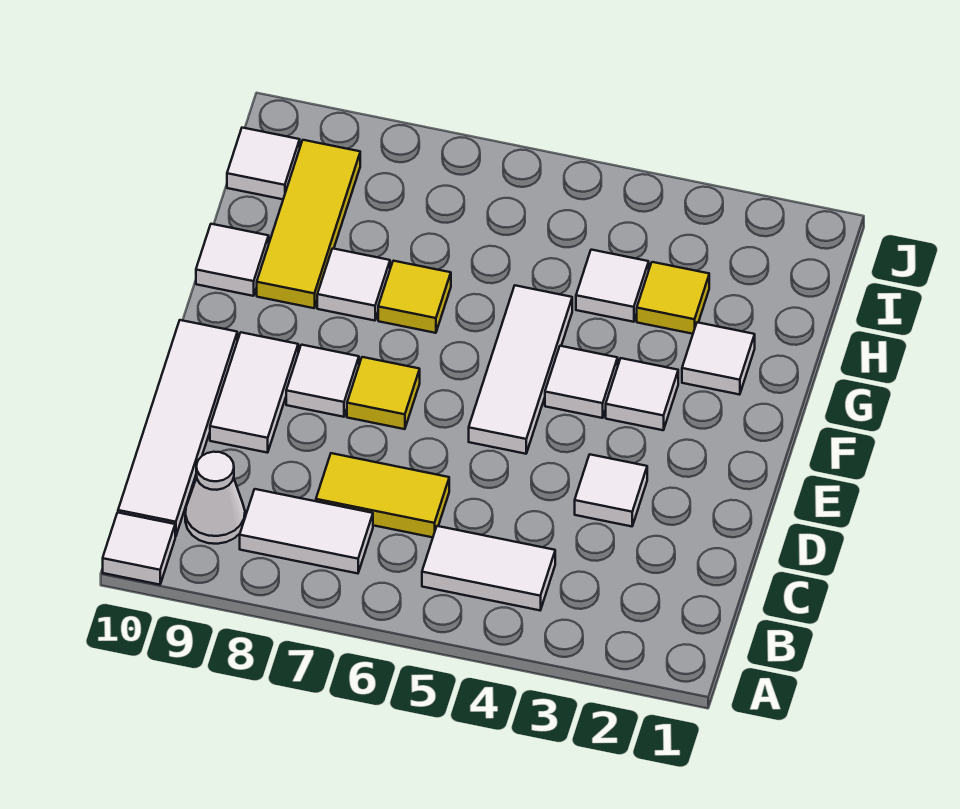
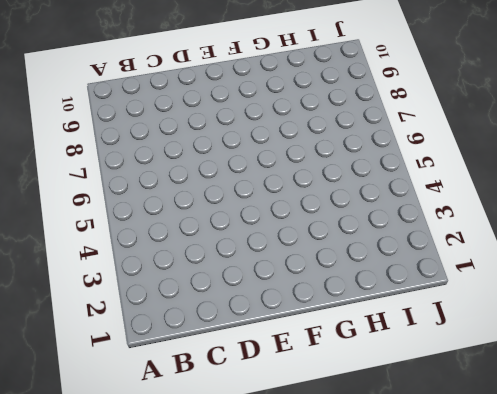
none -> white 1x1 tile [103,513,175,585]
none -> white 1x2 tile [422,526,555,610]
none -> white 1x2 tile [240,489,373,573]

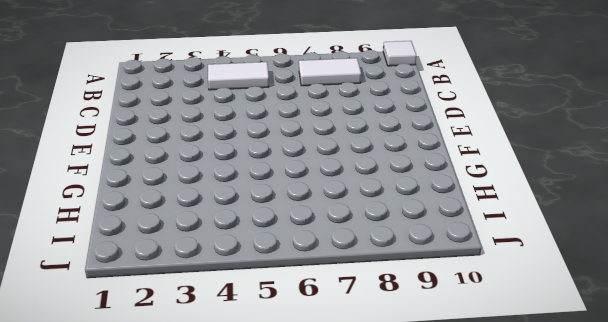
none -> white 1x1 cone [185,452,245,544]
none -> white 1x4 tile [118,320,237,537]
none -> yellow 1x2 tile [316,453,449,537]

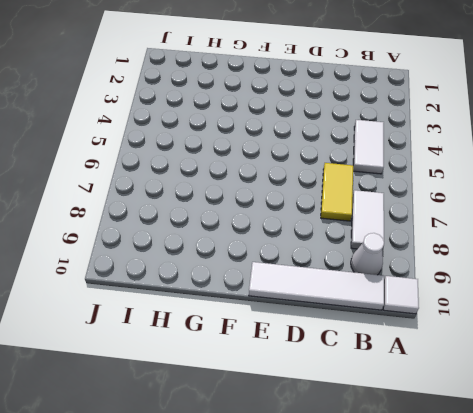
none -> white 1x1 tile [575,455,647,526]
none -> white 1x2 tile [210,332,298,453]
none -> white 1x3 tile [469,285,572,454]

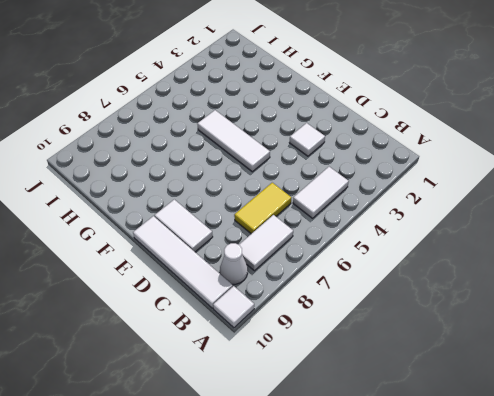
none -> yellow 1x1 tile [347,357,420,429]
none -> white 1x1 tile [286,345,359,417]
none -> white 1x1 tile [606,358,678,430]

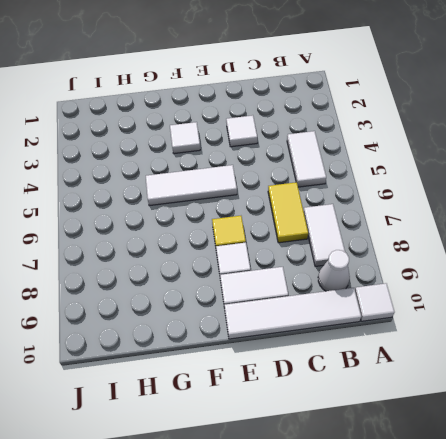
none -> white 1x1 tile [545,346,618,418]
none -> white 1x1 tile [682,322,755,395]
none -> yellow 1x1 tile [378,261,451,333]

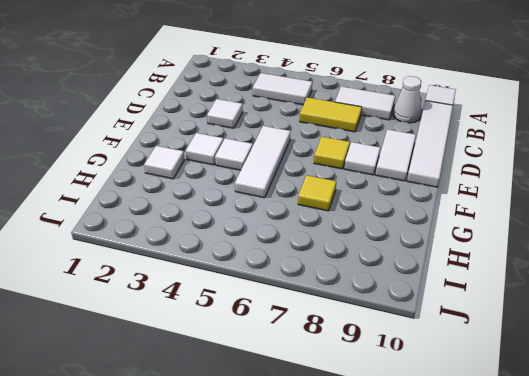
none -> white 1x1 tile [317,248,390,321]
none -> yellow 1x3 tile [257,140,360,308]
none -> white 1x1 tile [196,224,269,296]

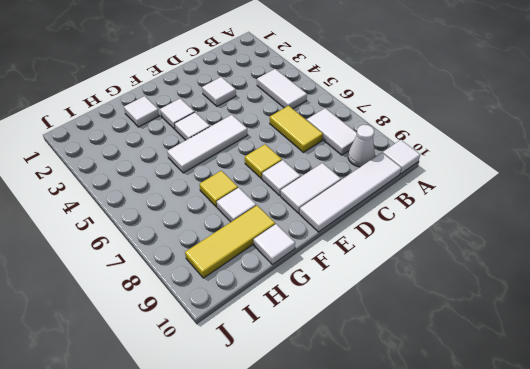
none -> yellow 1x1 tile [637,262,709,334]
none -> white 1x1 tile [576,250,649,322]
none -> white 1x1 tile [227,128,300,199]

